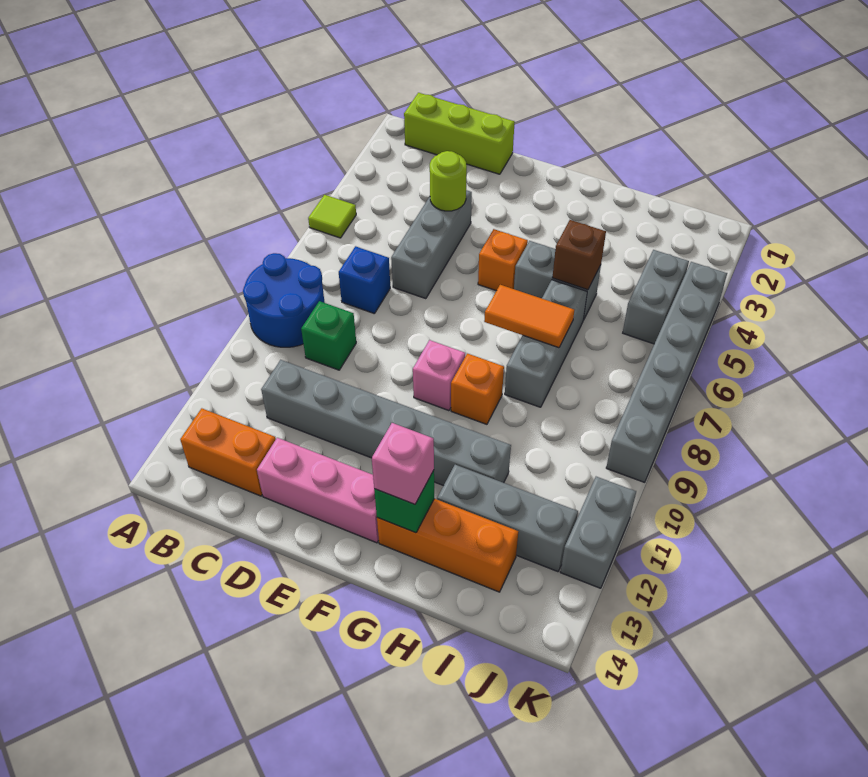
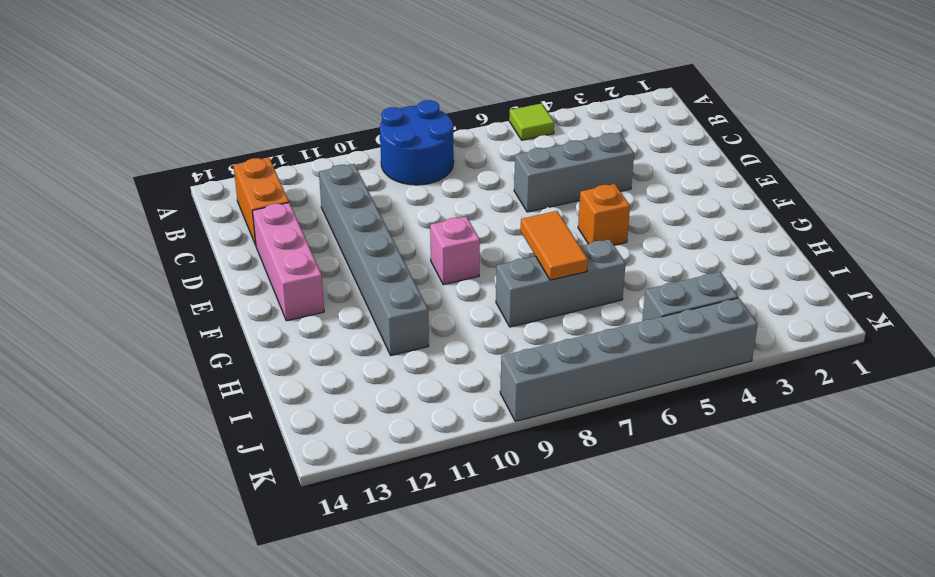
none -> lime 1x3 brick [404,93,515,174]
none -> blue 1x1 brick [339,246,390,314]
none -> green 1x1 brick [301,301,356,370]

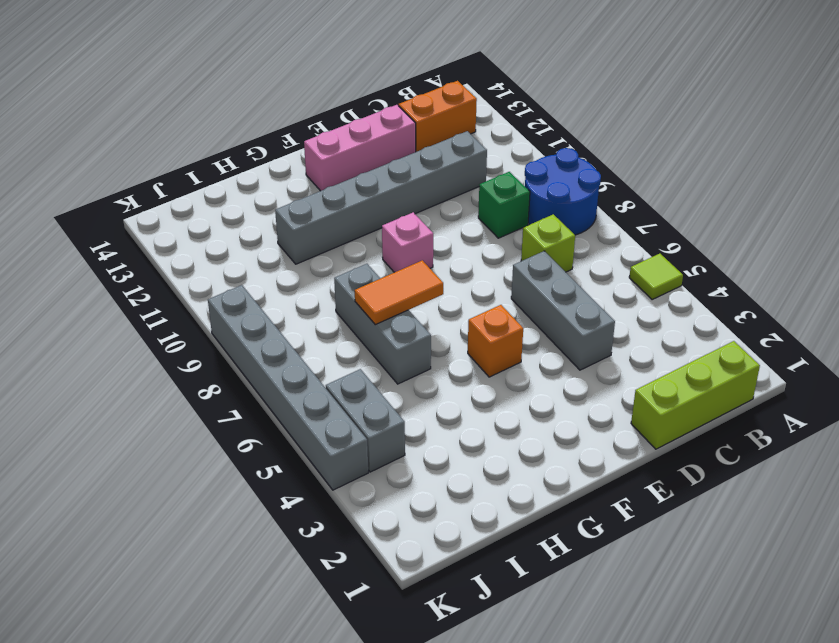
lime 1x1 brick [521,214,575,272] -> blue 1x1 brick [339,246,390,314]
none -> grey 1x2 brick [514,241,601,320]
none -> orange 1x1 brick [451,353,504,424]
none -> orange 1x3 brick [377,499,518,592]

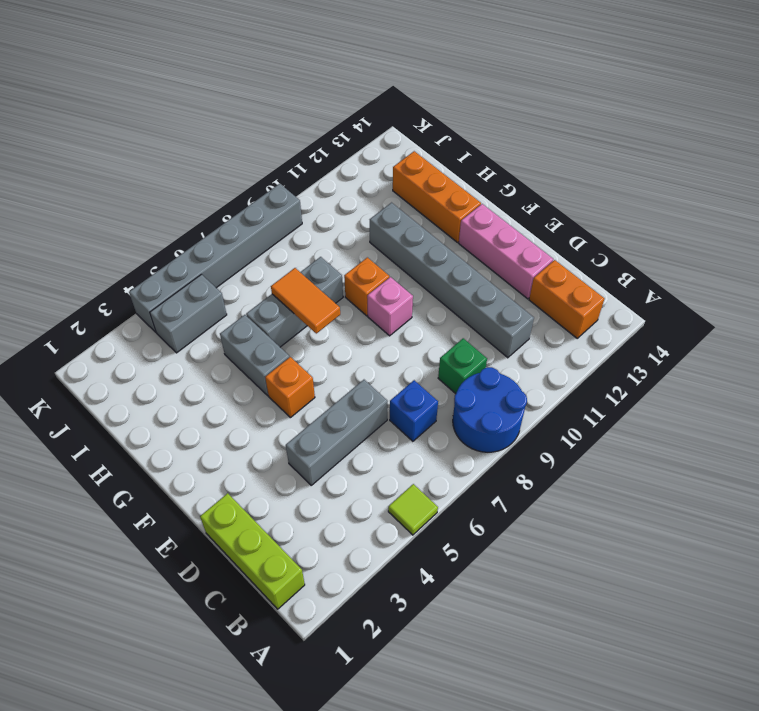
none -> grey 1x3 brick [437,465,578,572]
none -> grey 1x2 brick [560,477,636,588]
none -> lime 1x1 round brick [430,151,467,211]

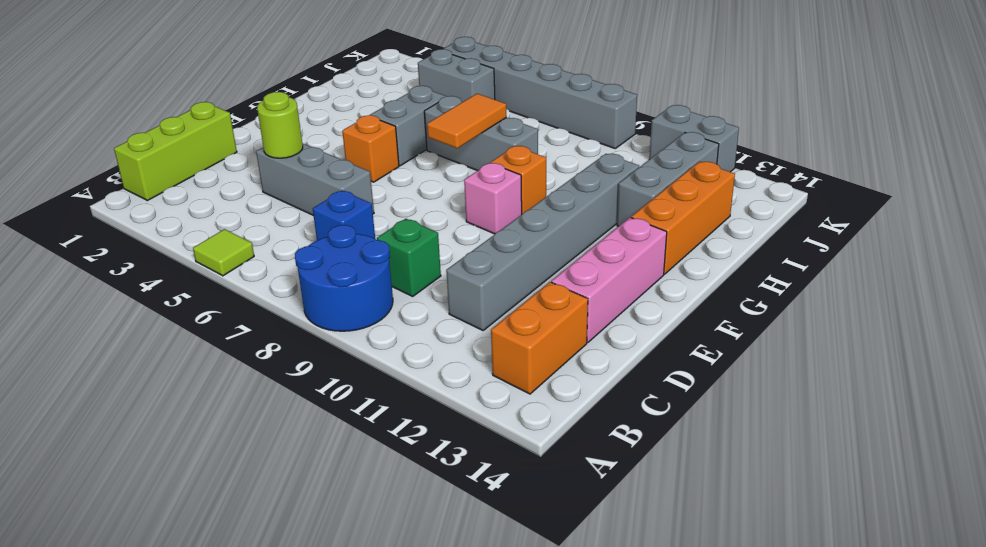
none -> green 1x1 brick [374,470,434,533]
none -> brown 1x1 brick [552,220,606,290]
none -> pink 1x1 brick [372,423,434,504]

